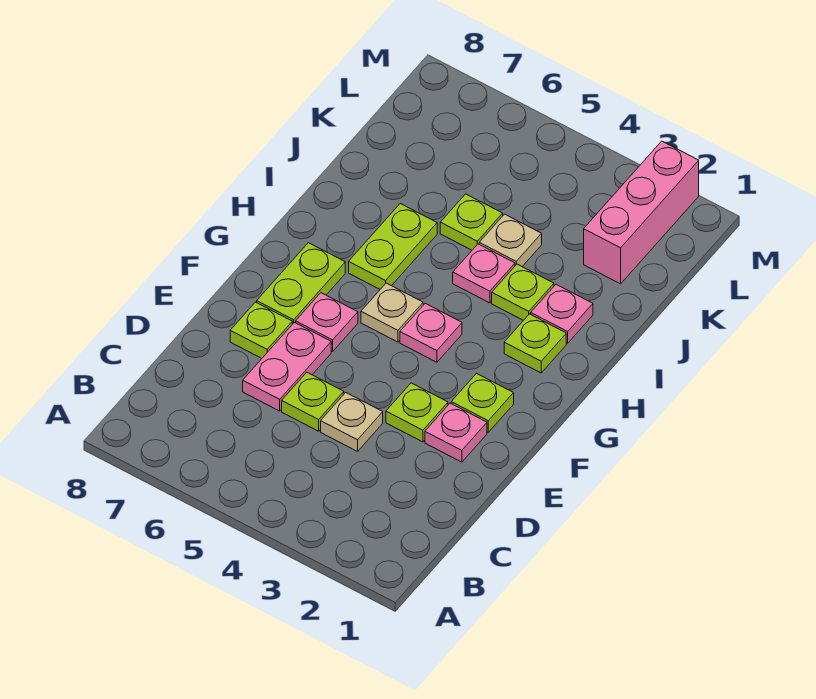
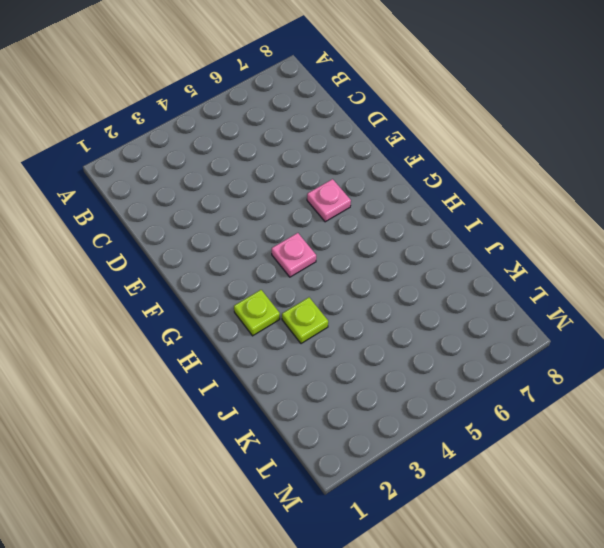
none -> tan 1x1 plate [321,393,383,451]
none -> lime 1x1 plate [282,373,344,431]
none -> pink 1x2 plate [243,322,331,411]

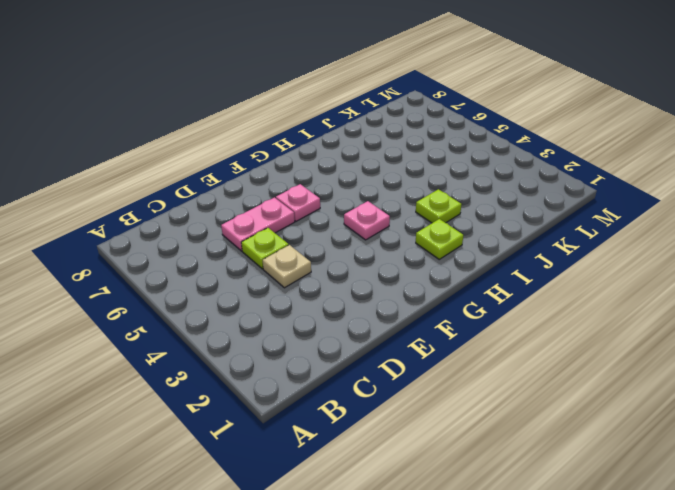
none -> pink 1x1 plate [425,403,487,462]
none -> lime 1x1 plate [386,383,448,442]
none -> lime 1x1 plate [230,302,292,358]

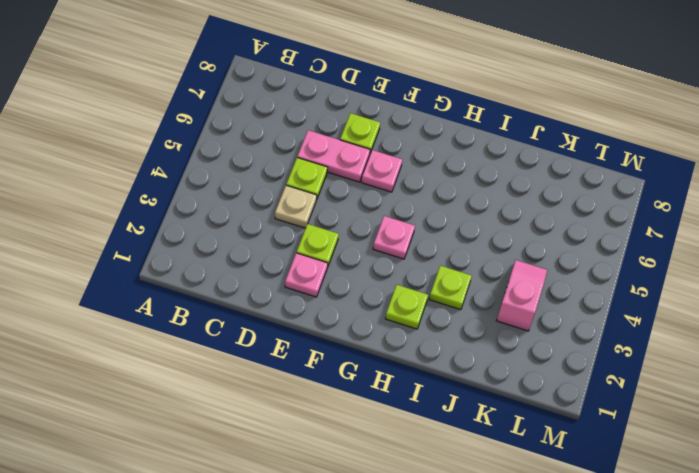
pink 1x2 slope [496,260,547,331] -> none
none -> lime 1x1 plate [451,373,514,432]
none -> lime 1x2 plate [257,243,345,324]
none -> tan 1x1 plate [361,283,423,342]

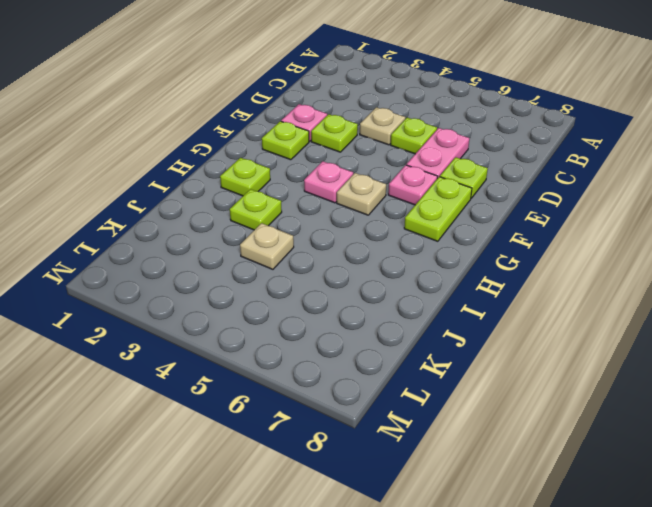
none -> lime 1x2 plate [349,204,437,289]
none -> pink 1x1 plate [531,284,593,343]
none -> pink 1x1 plate [453,244,515,303]

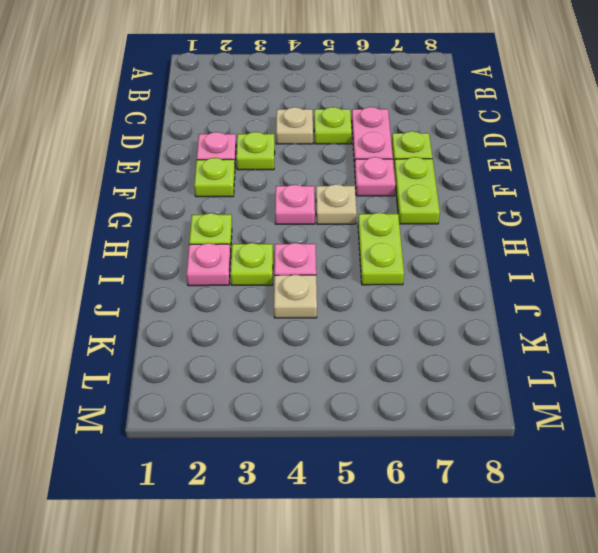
none -> lime 1x1 plate [440,194,503,250]
none -> pink 1x3 brick [584,141,699,284]

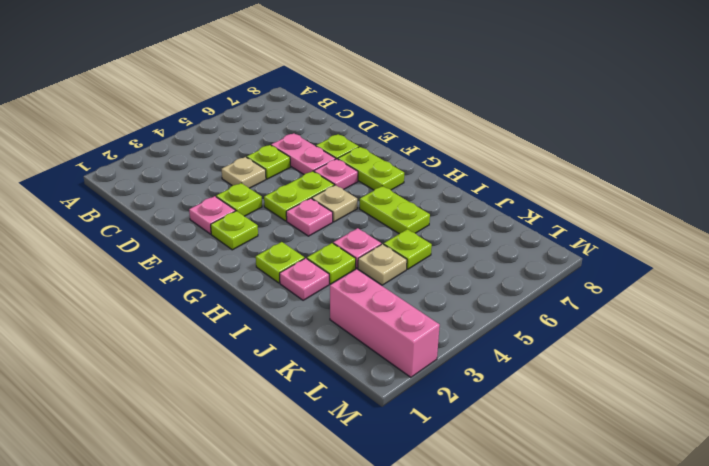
lime 1x2 plate [264,171,334,221] -> none

